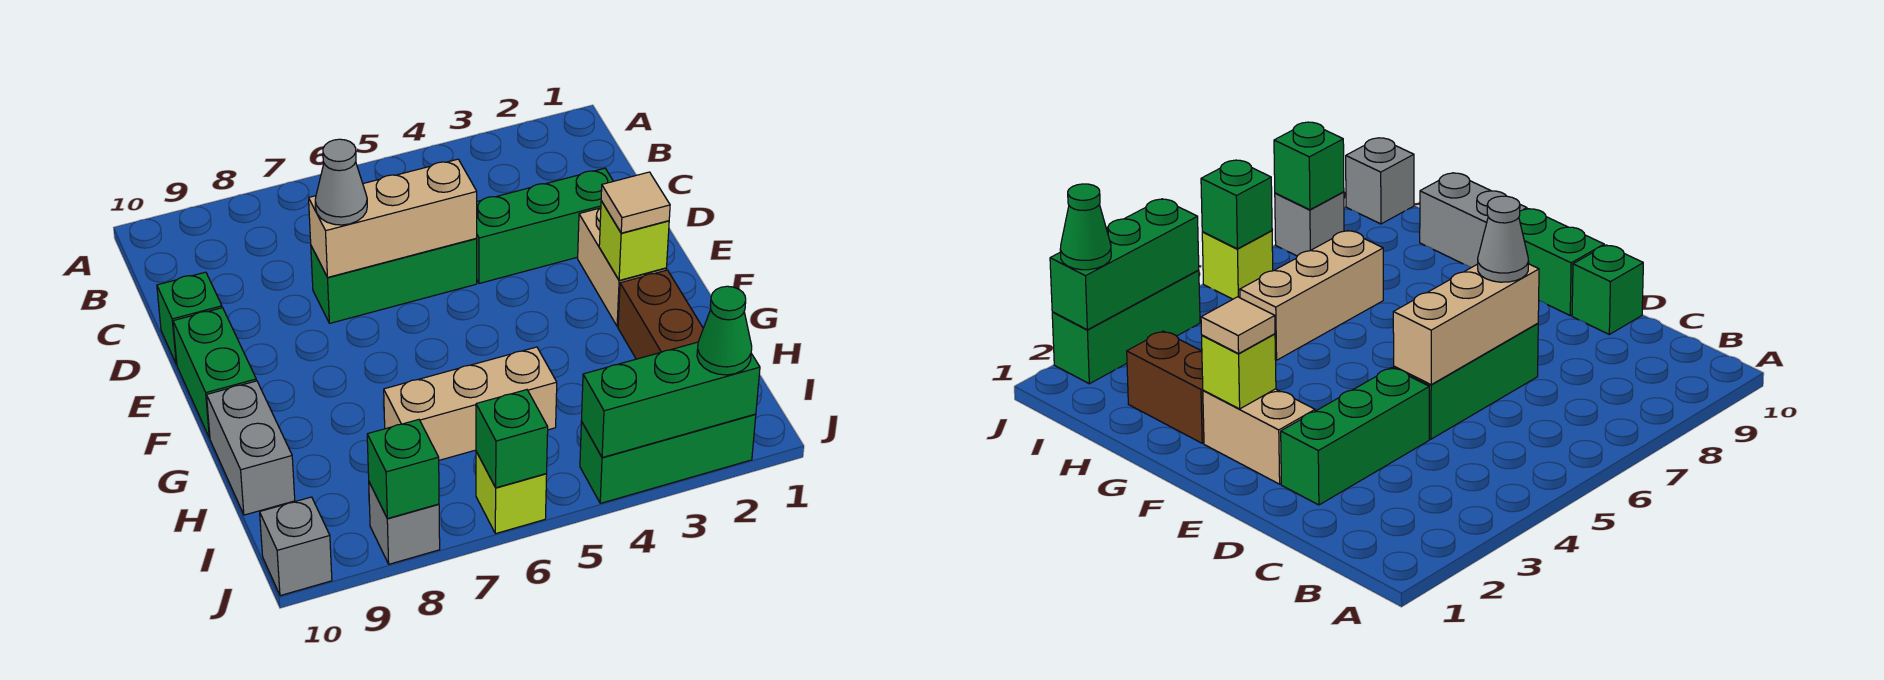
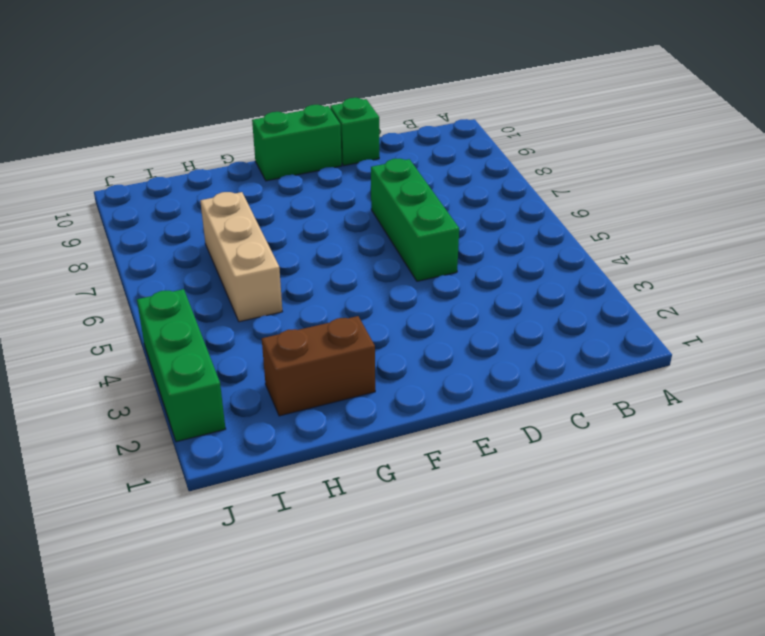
none -> green 1x3 brick [477,168,613,283]
none -> tan 1x2 brick [578,208,666,326]
none -> grey 1x2 brick [207,381,295,515]

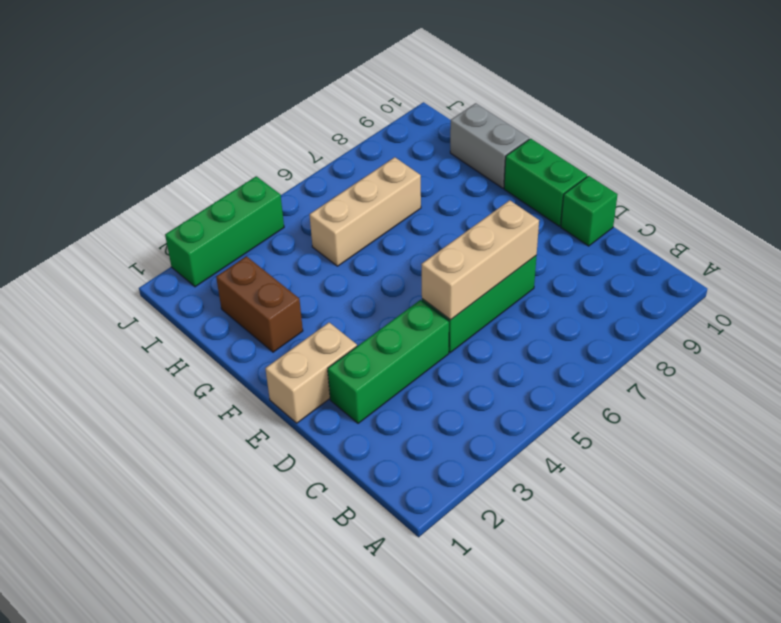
tan 1x2 brick [265,323,357,423] -> tan 1x2 brick turned to [578,208,666,326]
none -> lime 1x1 brick [476,452,547,534]
none -> grey 1x1 brick [369,482,440,564]
none -> grey 1x1 brick [260,497,332,596]

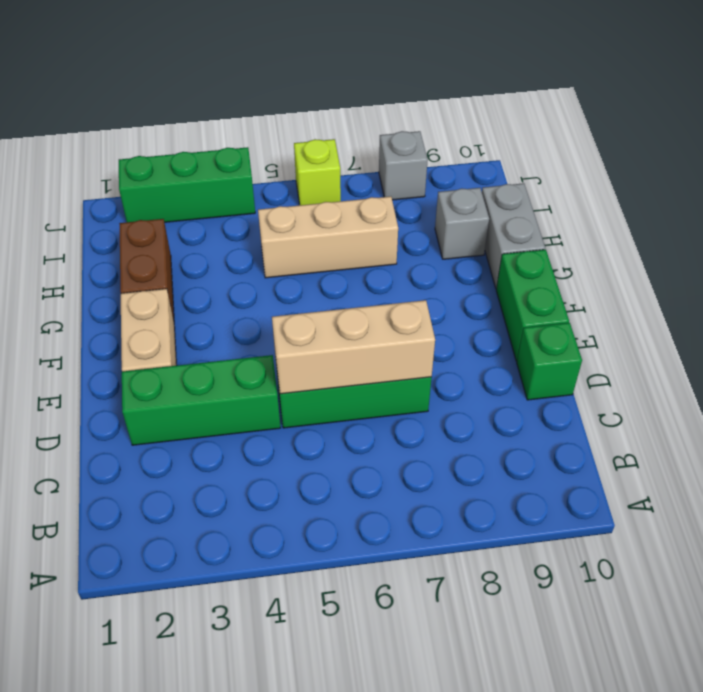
grey 1x1 brick [435,188,489,259] -> grey 1x1 brick moved to [260,497,332,596]
none -> lime 1x1 brick [599,201,669,280]
none -> green 1x3 brick [582,342,760,458]
none -> green 1x1 brick [476,390,548,488]

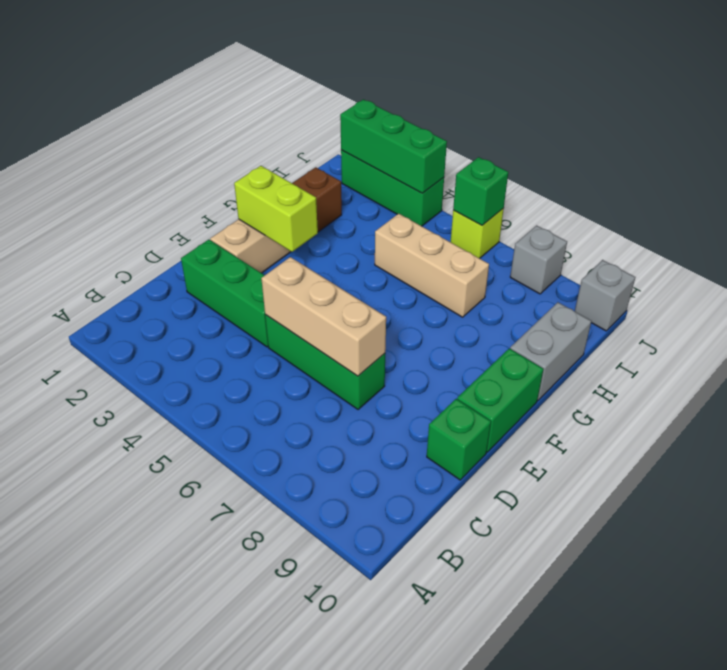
lime 1x2 brick [234,166,318,252] -> lime 1x1 brick [599,201,669,280]
none -> green 1x1 brick [367,420,439,519]
none -> grey 1x1 cone [315,139,367,225]
none -> tan 1x1 tile [601,172,670,233]

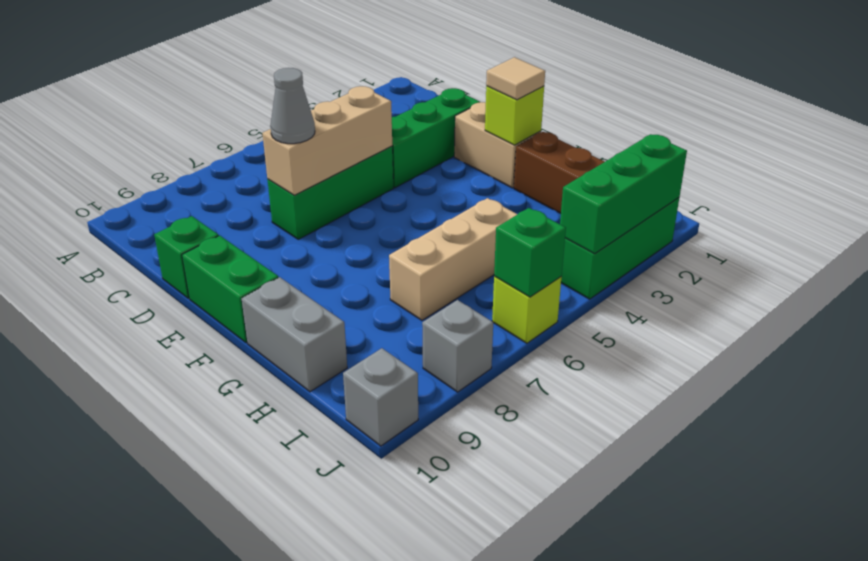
none -> green 1x1 brick [367,420,439,519]
none -> green 1x1 cone [697,286,752,375]

